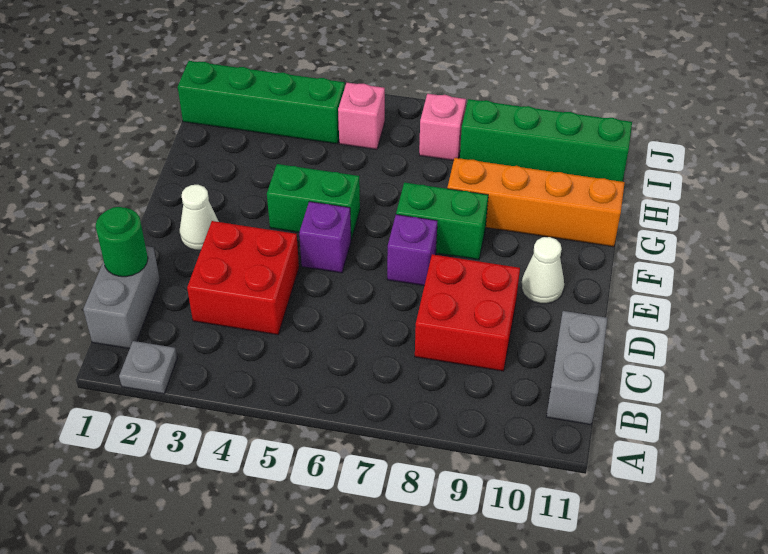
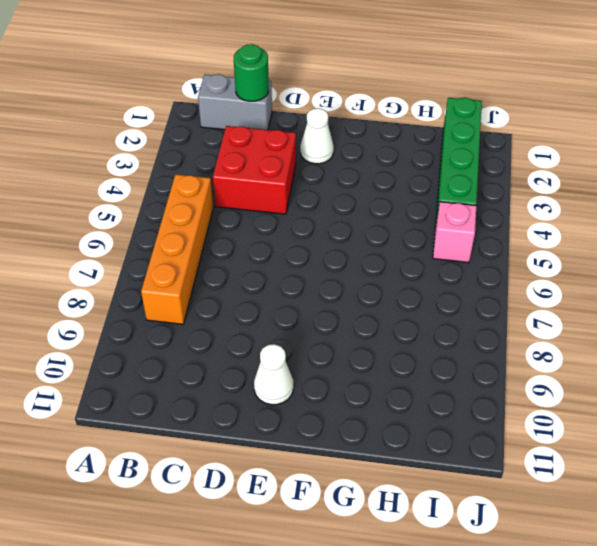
orange 1x4 brick [141,174,213,324] -> orange 1x4 brick moved to [447,158,625,247]
none -> grey 1x1 plate [119,341,177,394]
none -> grey 1x2 brick [546,311,607,425]
none -> red 2x2 brick [415,254,520,371]

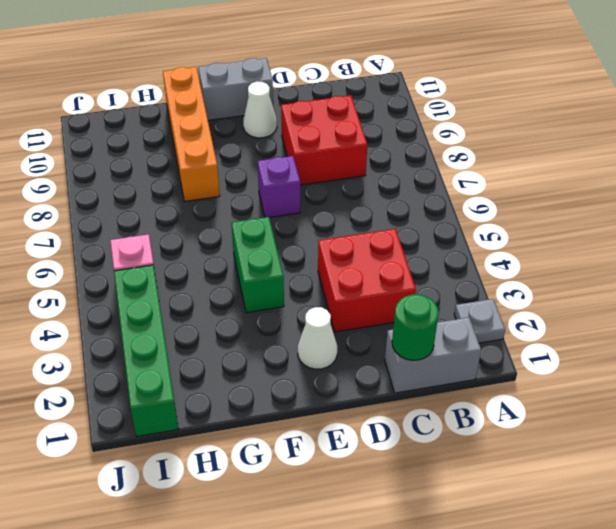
grey 1x2 brick [198,58,273,120] -> grey 1x2 brick moved to [546,311,607,425]
none -> purple 1x1 brick [299,202,351,273]
none -> green 1x2 brick [396,182,488,260]
none -> pink 1x1 brick [419,94,466,161]

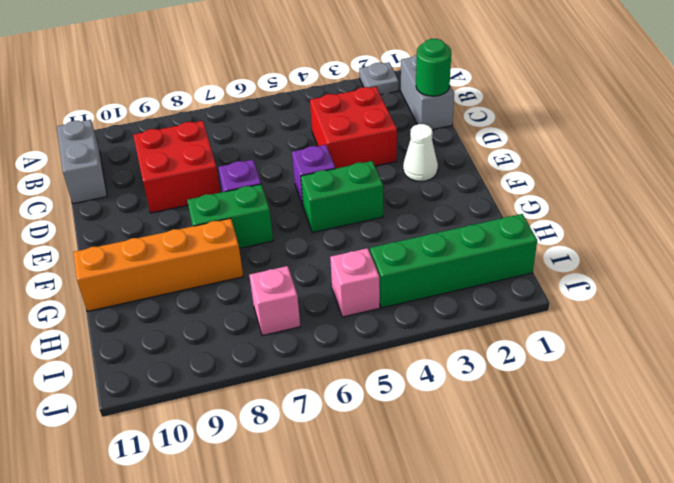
none -> white 1x1 cone [522,237,564,304]
none -> green 1x4 brick [460,99,632,182]

